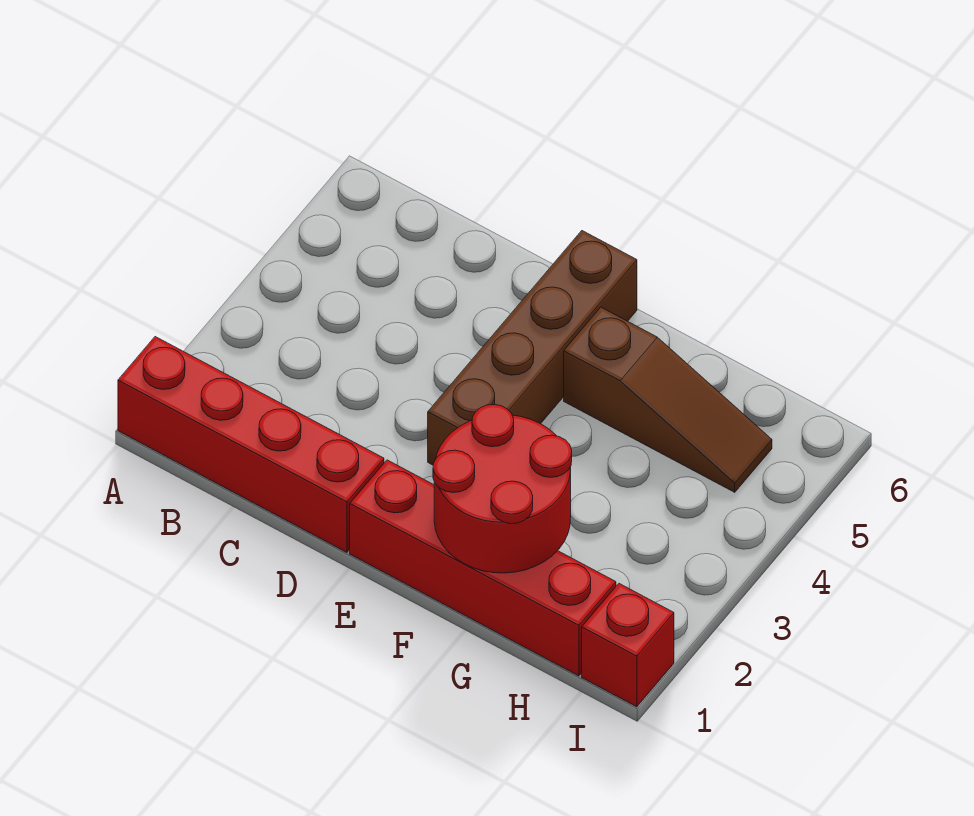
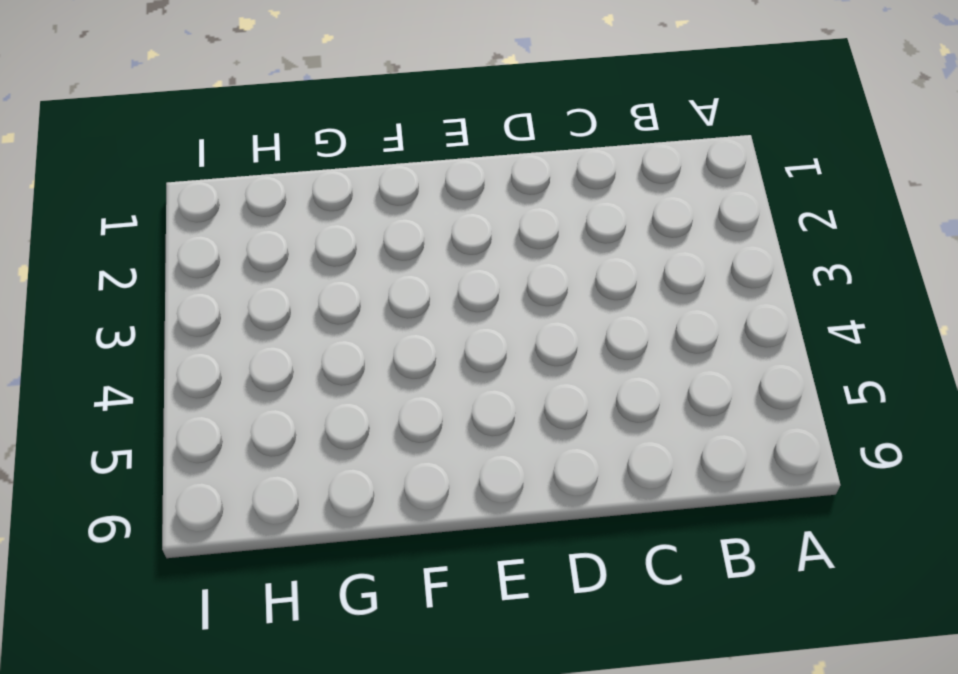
none -> red 1x4 brick [118,337,384,552]
none -> red 1x4 brick [350,460,616,676]

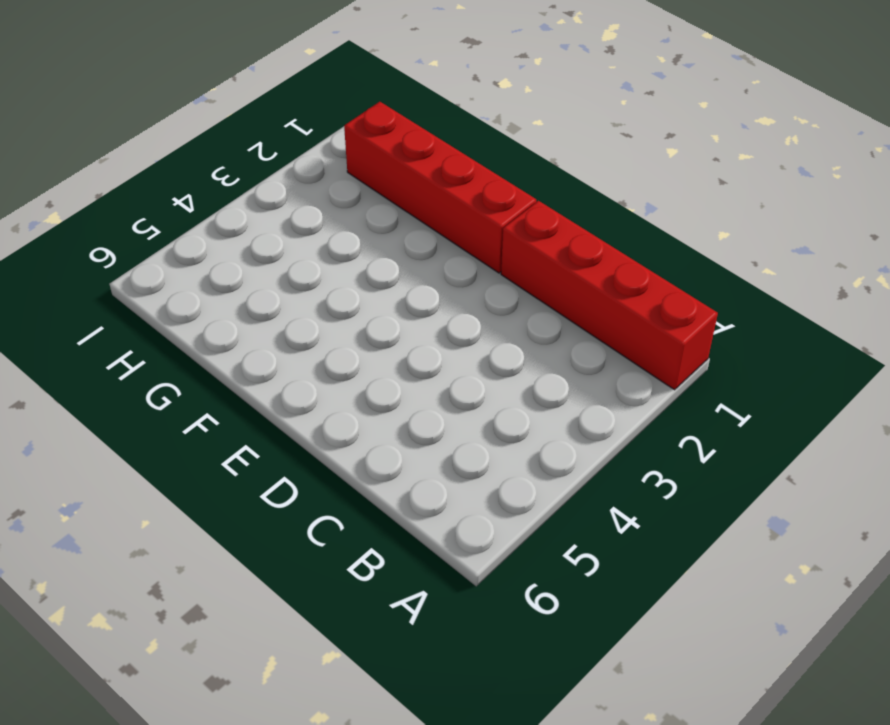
none -> brown 1x4 brick [428,231,637,465]
none -> brown 1x3 slope [564,307,772,492]

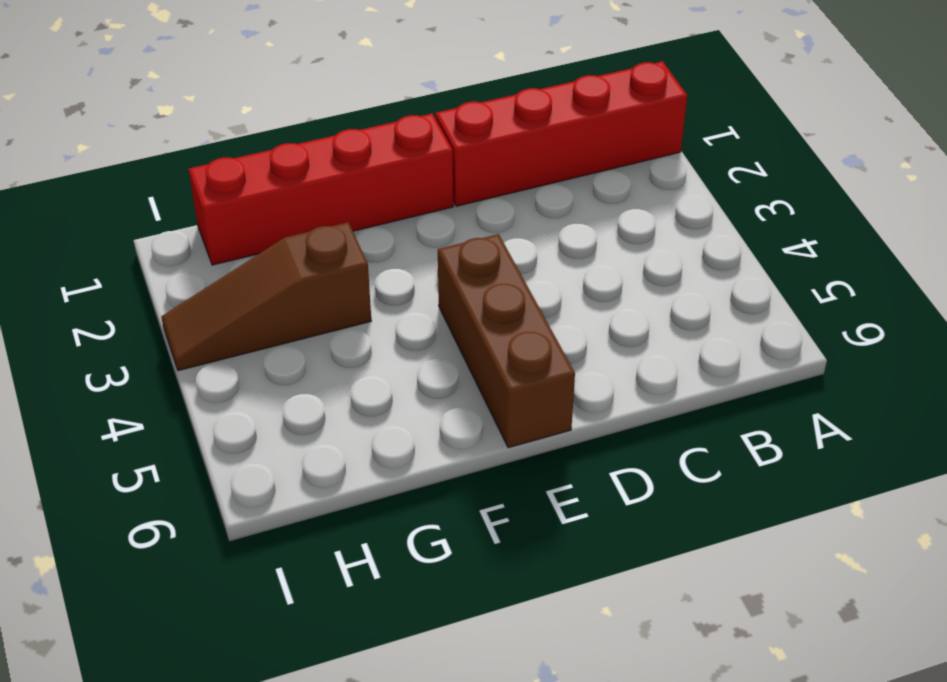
brown 1x3 brick [438,234,575,448] -> brown 1x4 brick [428,231,637,465]
brown 1x3 slope [161,222,371,371] -> brown 1x3 slope moved to [564,307,772,492]
none -> red 1x1 brick [582,584,674,707]
none -> red 2x2 round brick [433,404,572,573]

